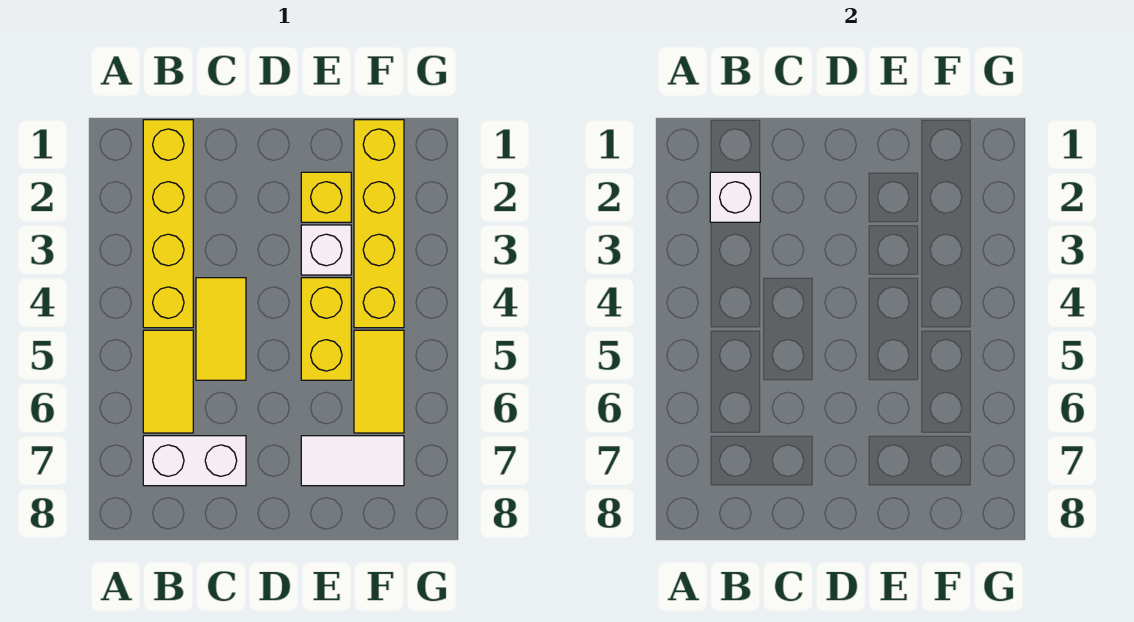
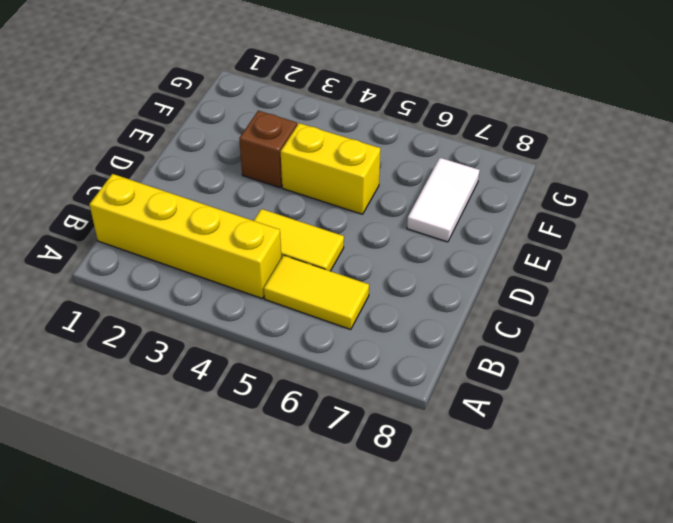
brown 1x1 brick [239,111,297,188] -> white 1x1 brick [301,225,351,275]
none -> white 1x2 brick [143,436,246,486]
none -> yellow 1x1 brick [301,172,351,222]

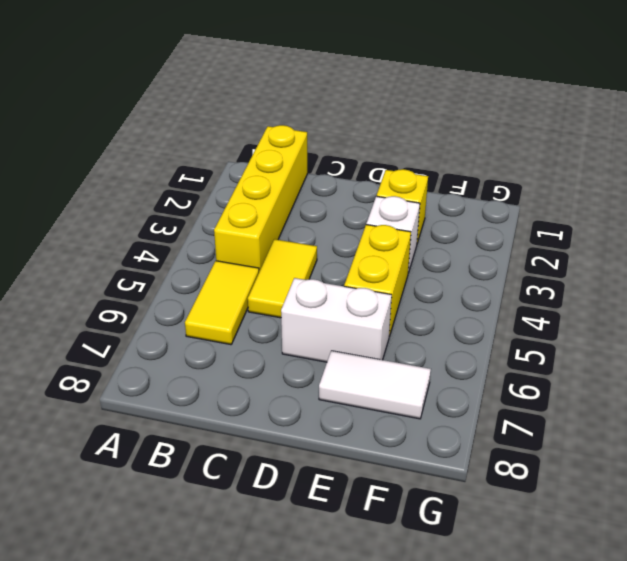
white 1x2 brick [281,278,392,362] -> white 1x2 brick moved to [143,436,246,486]
none -> yellow 1x4 brick [354,120,404,328]
none -> yellow 1x2 tile [354,330,404,433]

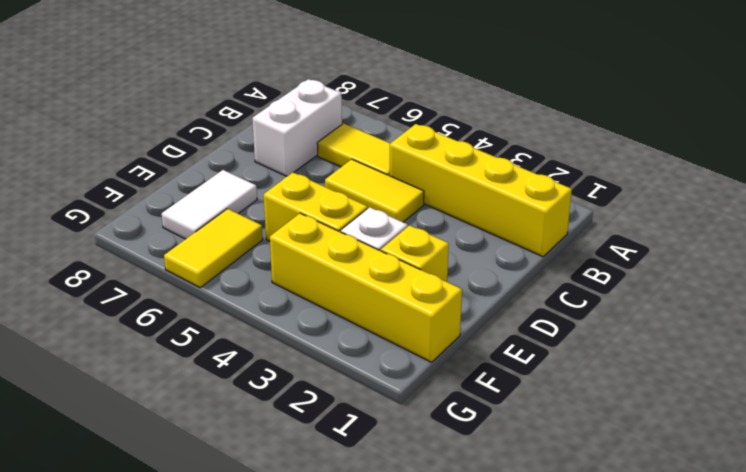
yellow 1x2 tile [164,209,263,288] -> yellow 1x2 tile turned to [354,330,404,433]
none -> white 1x1 brick [710,172,760,222]

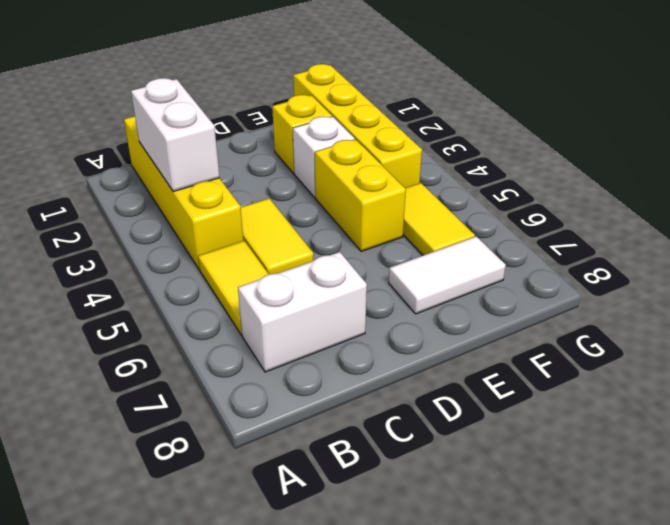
white 1x2 brick [131,78,220,192] -> white 1x1 brick [710,172,760,222]

